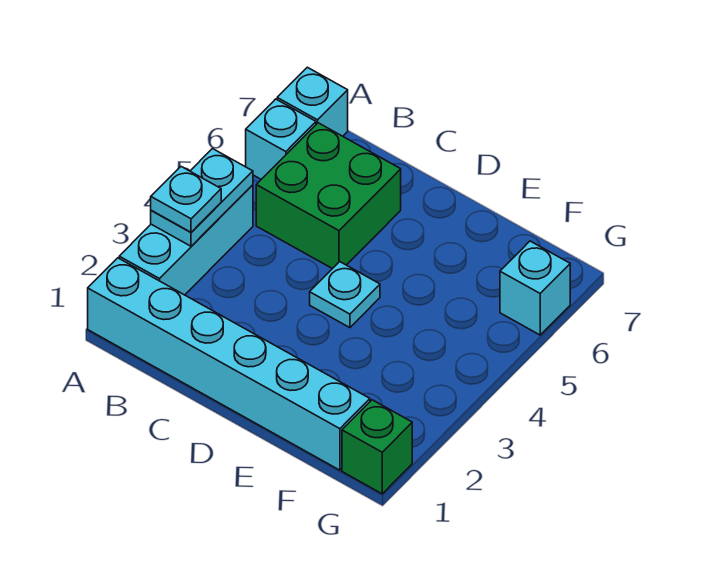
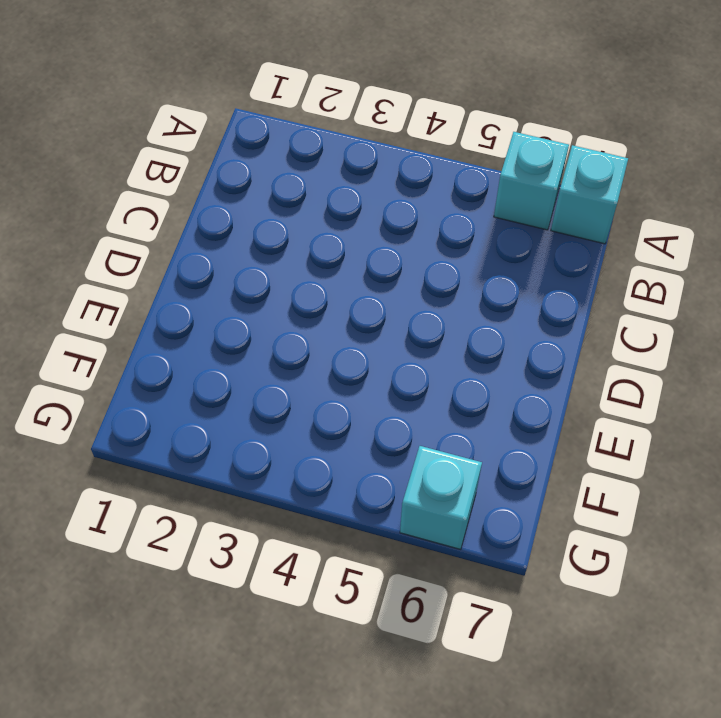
none -> cyan 1x6 brick [88,258,370,470]
none -> cyan 1x3 brick [119,185,253,295]

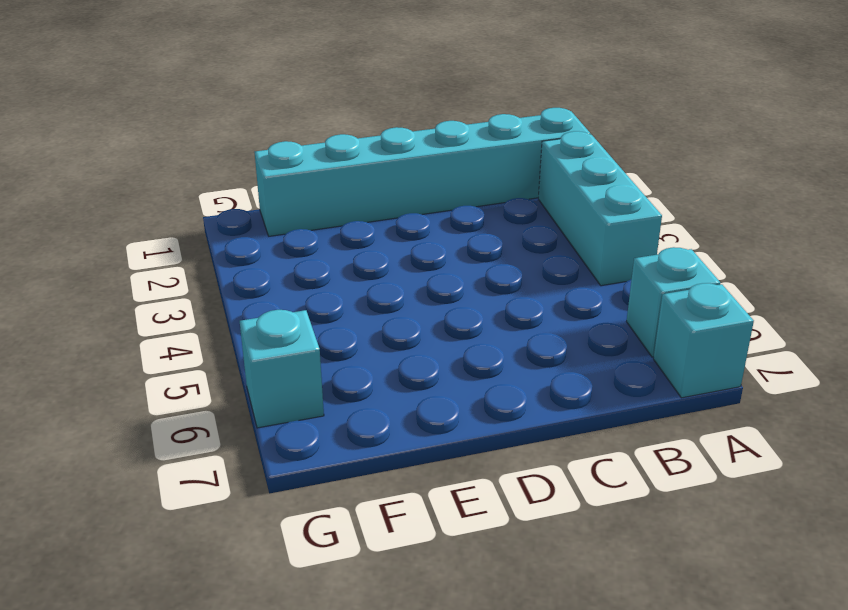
none -> green 2x2 brick [256,123,401,269]
none -> cyan 1x1 plate [310,262,380,328]

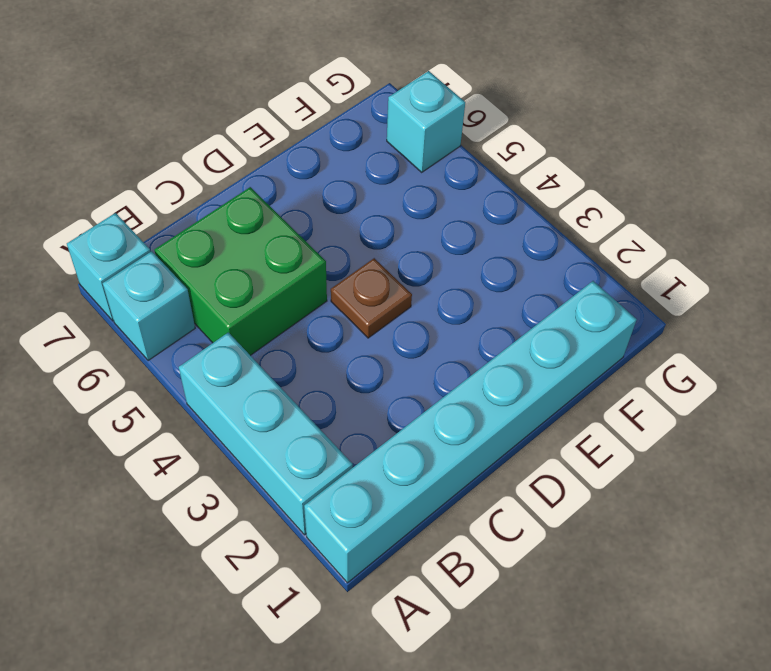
brown 1x1 plate [331,258,412,338] -> cyan 1x1 plate [310,262,380,328]
none -> green 1x1 brick [342,400,412,494]
none -> cyan 1x2 plate [151,149,253,246]

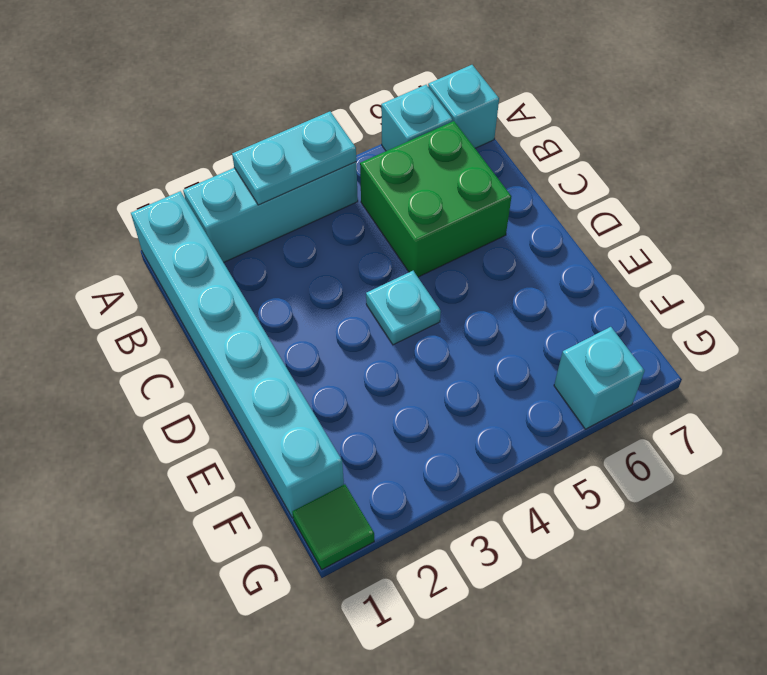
green 1x1 tile [292,484,374,569] -> green 1x1 brick [342,400,412,494]
none -> cyan 1x1 plate [151,167,221,232]

